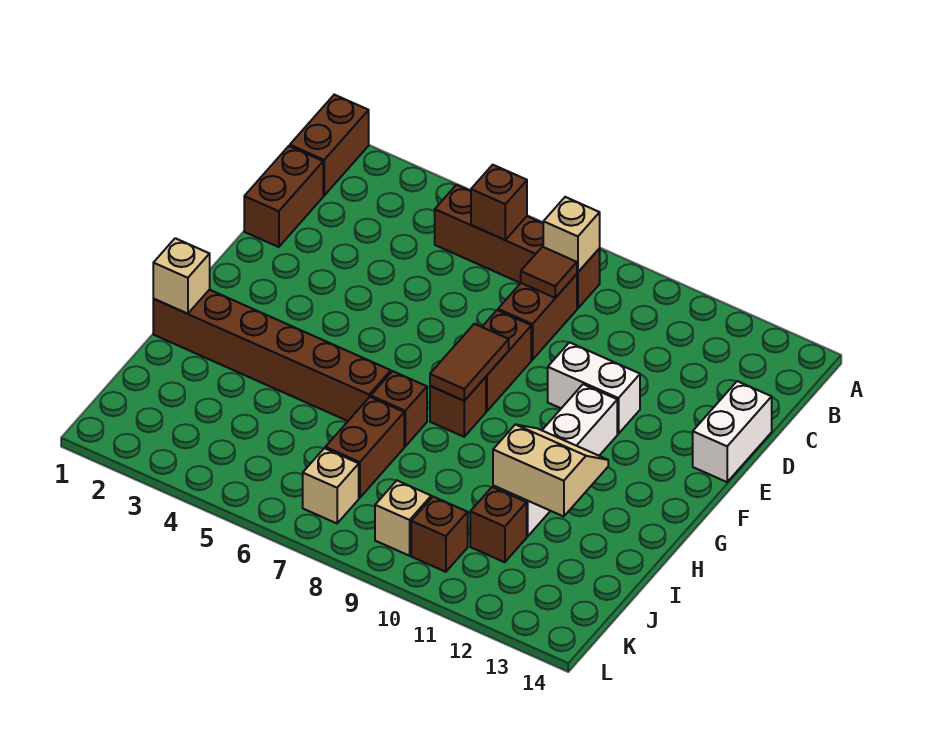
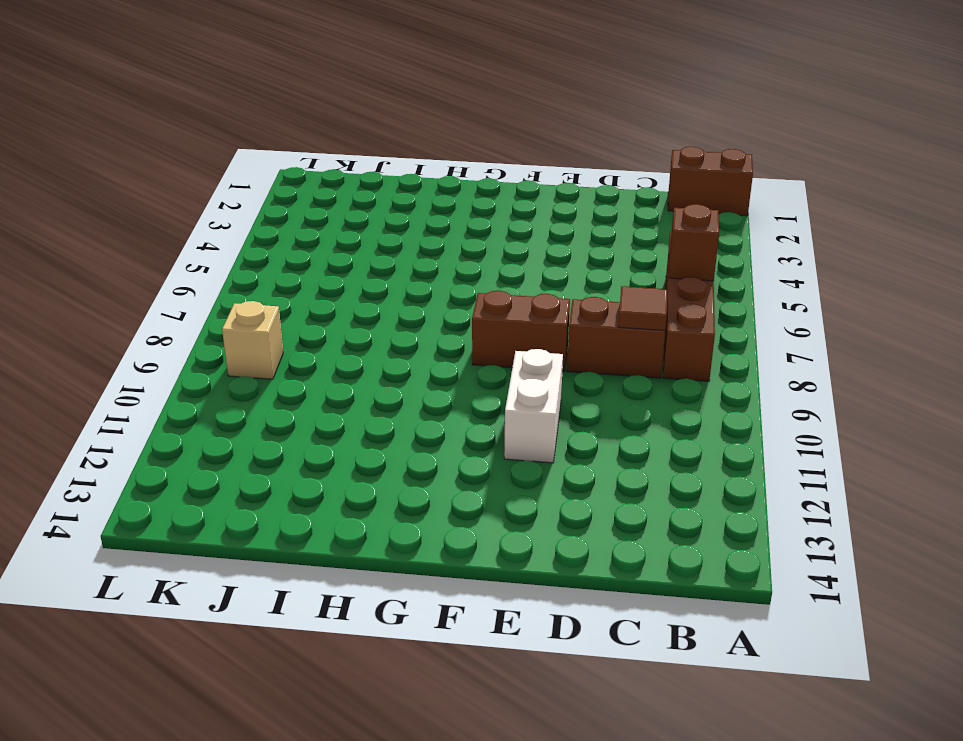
none -> brown 1x2 brick [244,146,323,247]
none -> white 1x2 brick [693,381,772,482]
none -> white 1x4 brick [493,384,617,537]

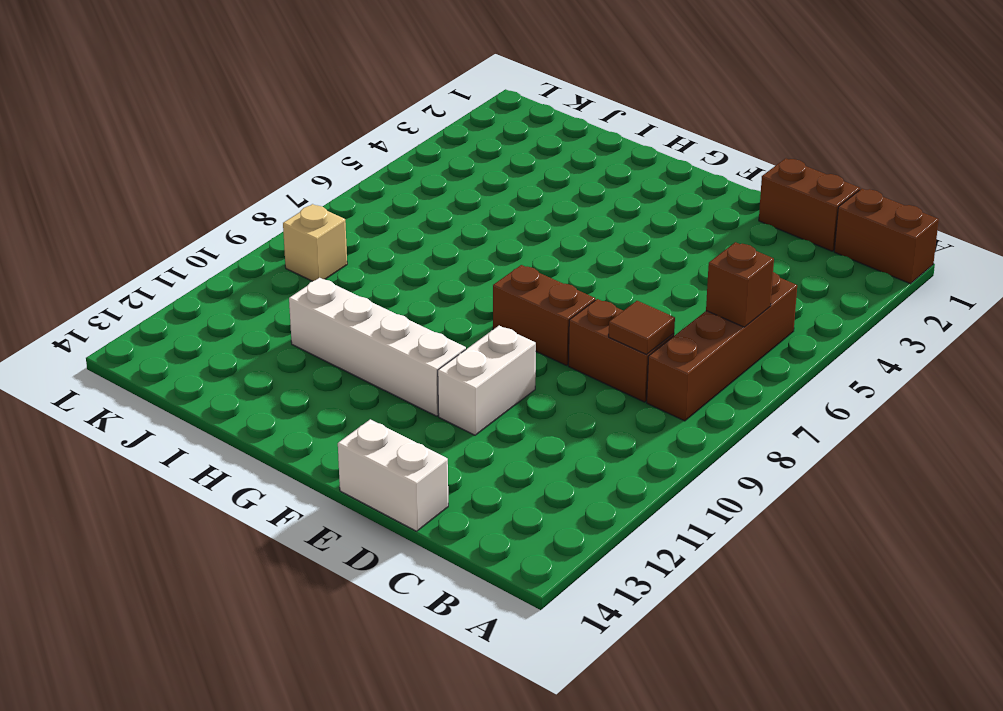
none -> brown 1x1 brick [430,377,486,437]
none -> brown 1x6 brick [153,290,391,421]
none -> brown 1x1 brick [371,371,427,446]

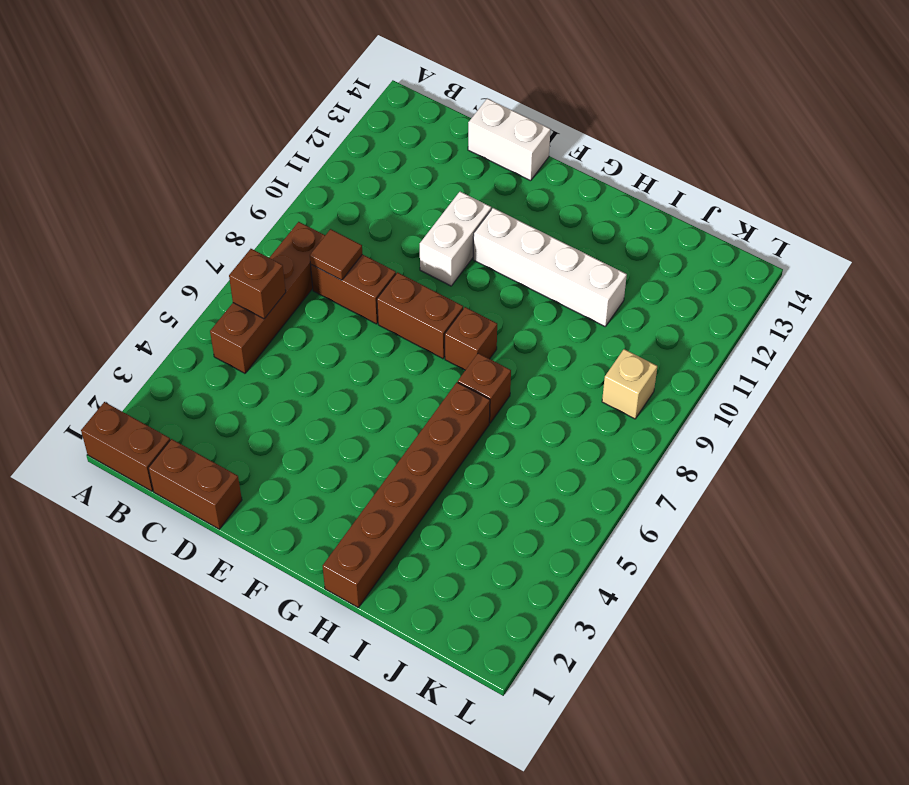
none -> brown 1x2 brick [325,397,404,498]
none -> brown 1x1 brick [470,487,527,562]
none -> tan 1x1 brick [303,448,359,523]

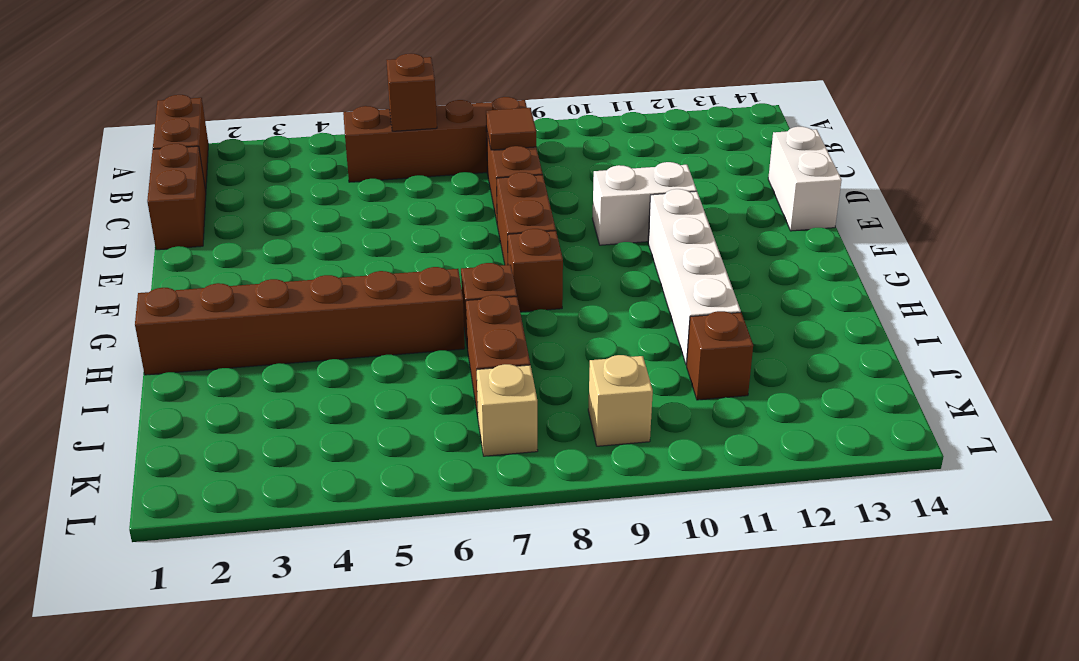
none -> brown 1x1 brick [411,497,468,572]
none -> tan 1x1 brick [543,197,600,272]
none -> brown 1x2 tile [430,324,509,401]

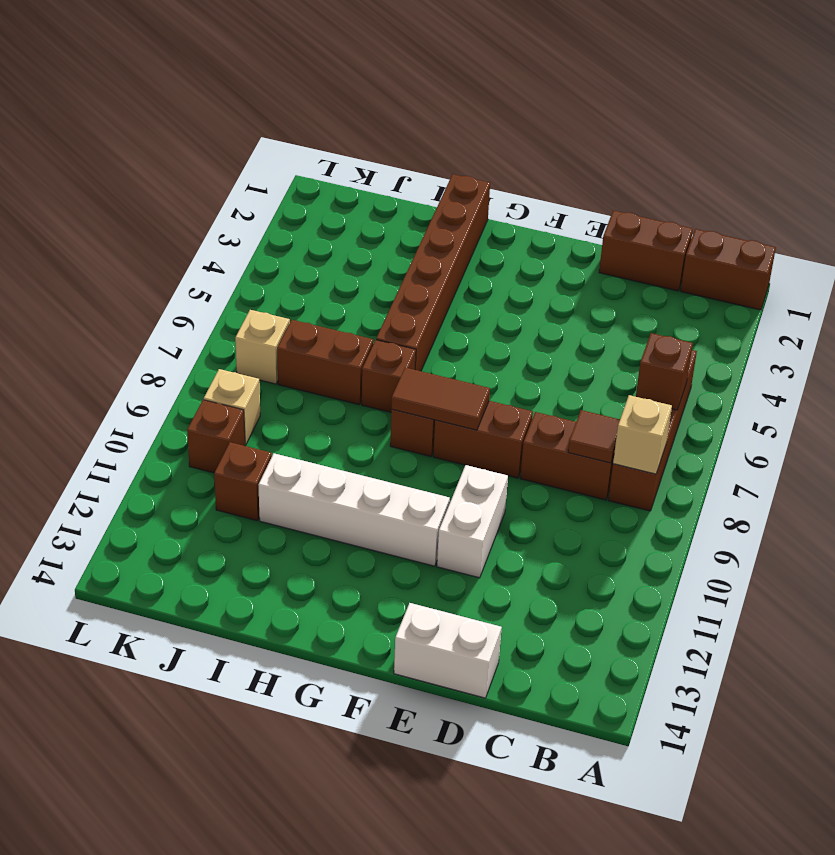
none -> tan 1x1 brick [153,238,210,314]
none -> tan 2x2 slope [493,424,608,517]

